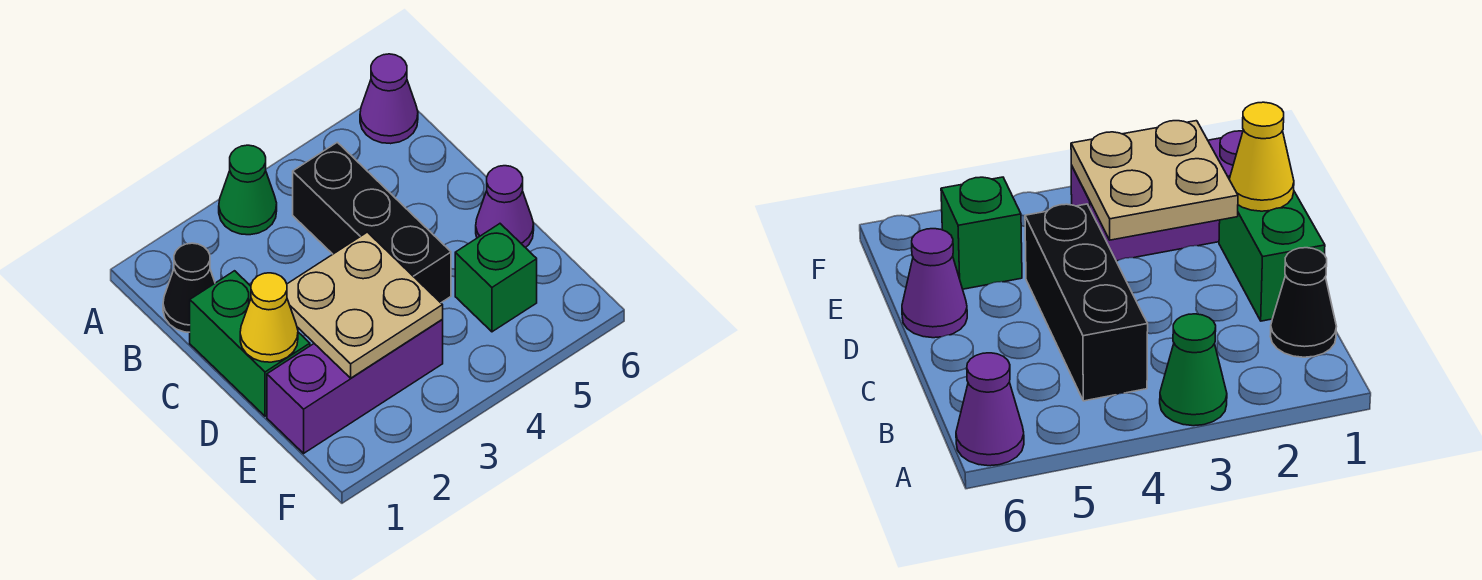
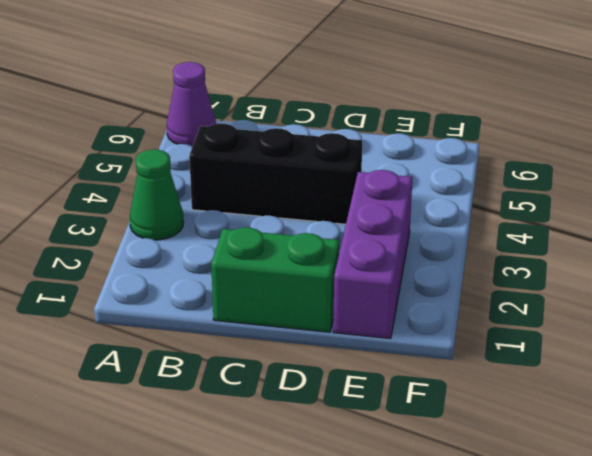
none -> black 1x1 cone [163,243,215,332]
none -> purple 1x1 cone [476,166,534,248]

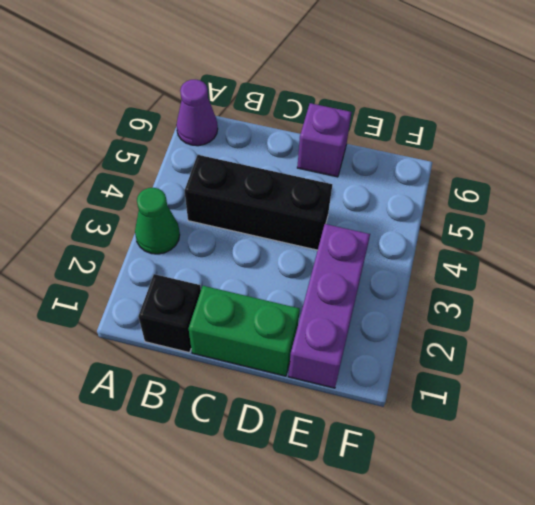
black 1x1 brick [138,274,201,353] -> black 1x1 cone [163,243,215,332]
purple 1x1 brick [297,103,351,177] -> purple 1x1 cone [476,166,534,248]
none -> green 1x1 brick [455,224,537,332]
none -> yellow 1x1 cone [240,273,298,362]

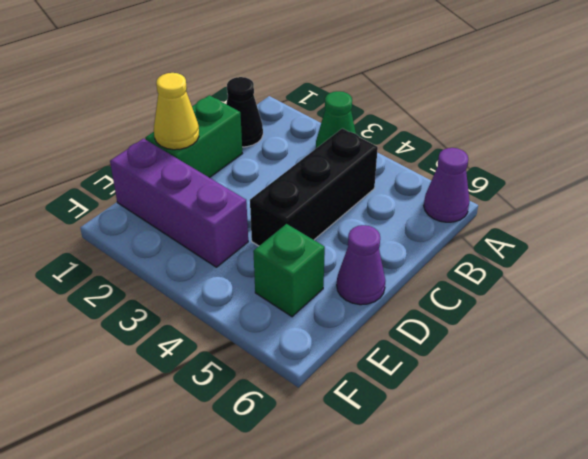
none -> tan 2x2 plate [287,232,443,378]

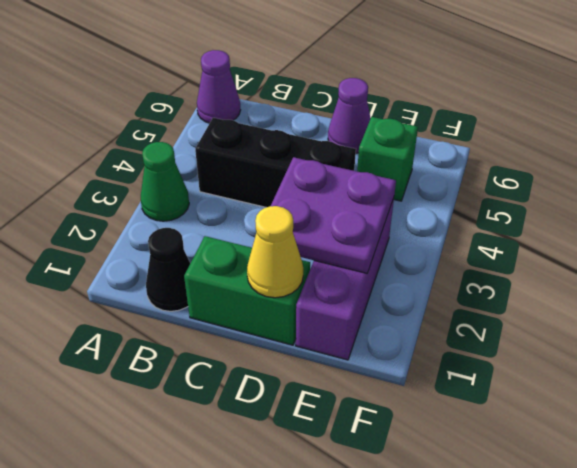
purple 2x2 plate [271,157,396,273] -> tan 2x2 plate [287,232,443,378]

